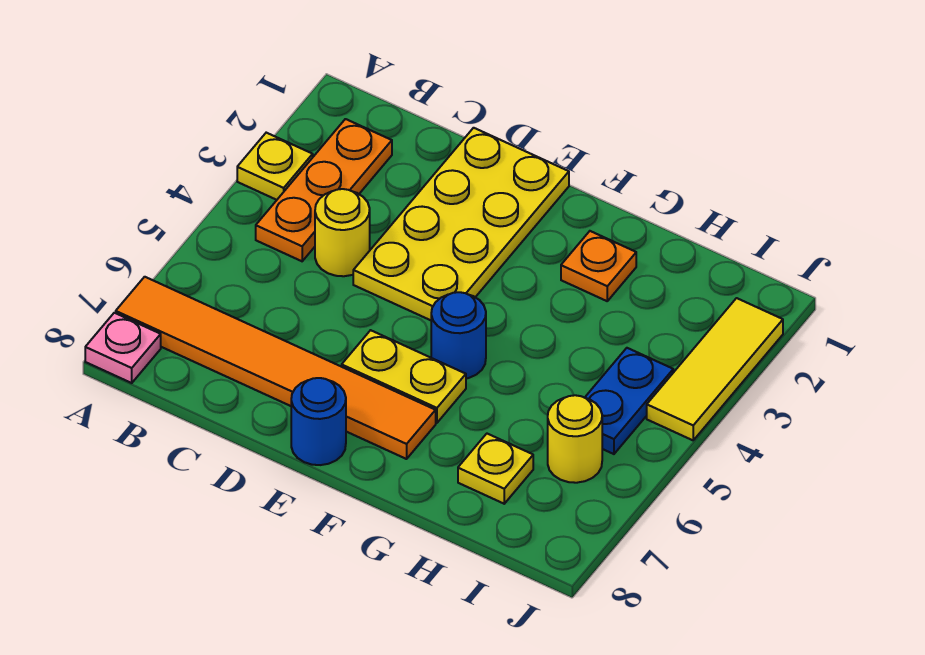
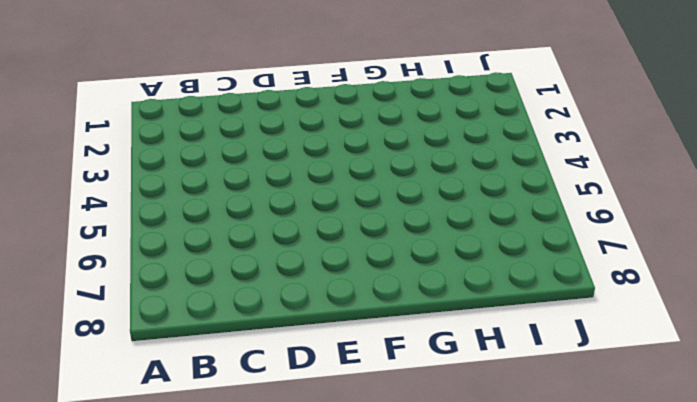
none -> yellow 1x1 plate [237,133,313,200]
none -> orange 1x6 tile [116,277,436,459]
none -> pink 1x1 plate [85,313,161,383]

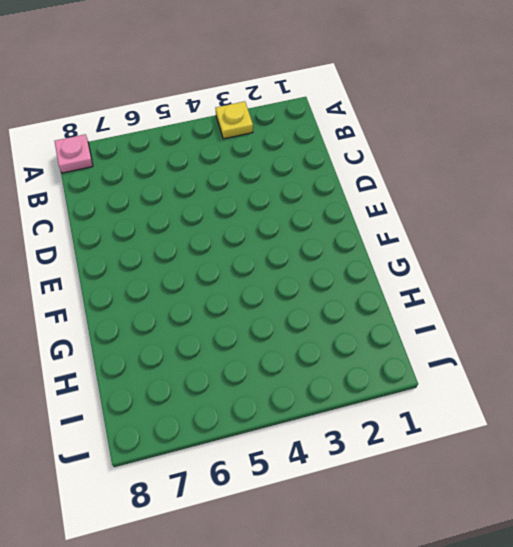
none -> orange 1x6 tile [116,277,436,459]
none -> orange 1x3 plate [256,119,392,261]
none -> yellow 1x1 round brick [315,189,370,276]

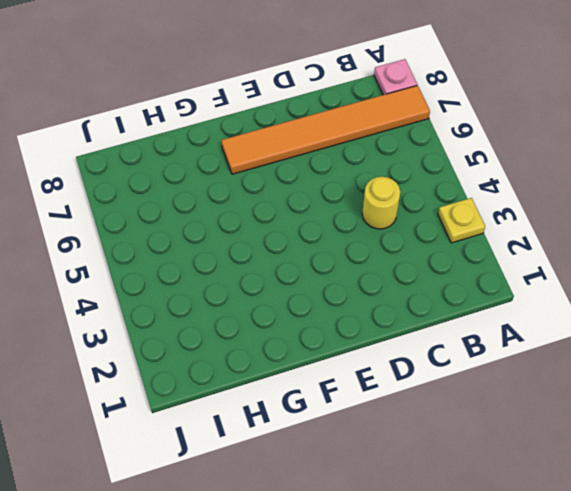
none -> orange 1x3 plate [256,119,392,261]
none -> yellow 2x4 plate [353,128,569,320]
none -> yellow 1x2 plate [342,330,466,423]

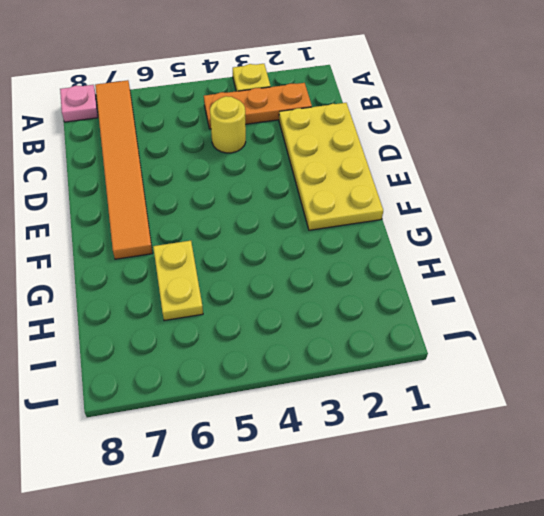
yellow 2x4 plate [279,103,383,230] -> yellow 2x4 plate turned to [353,128,569,320]
yellow 1x2 plate [153,241,203,321] -> yellow 1x2 plate moved to [342,330,466,423]
none -> blue 1x1 round brick [291,378,346,465]
none -> blue 1x1 round brick [431,292,486,378]
none -> orange 1x1 plate [561,231,636,301]

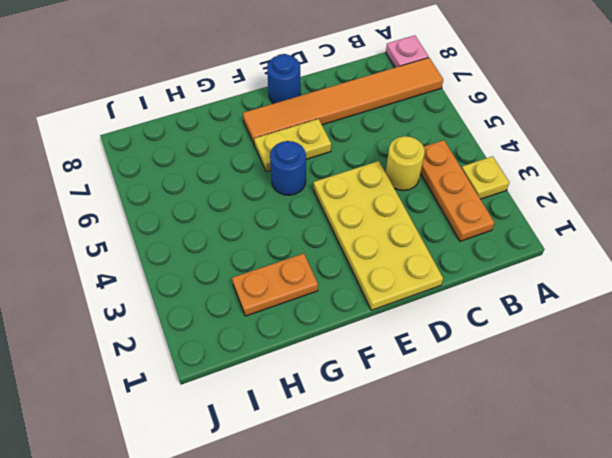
orange 1x2 plate [232,254,318,316] -> orange 1x1 plate [561,231,636,301]
none -> yellow 1x1 plate [458,434,533,504]
none -> blue 1x2 plate [585,348,673,454]
none -> yellow 1x1 round brick [548,395,602,483]

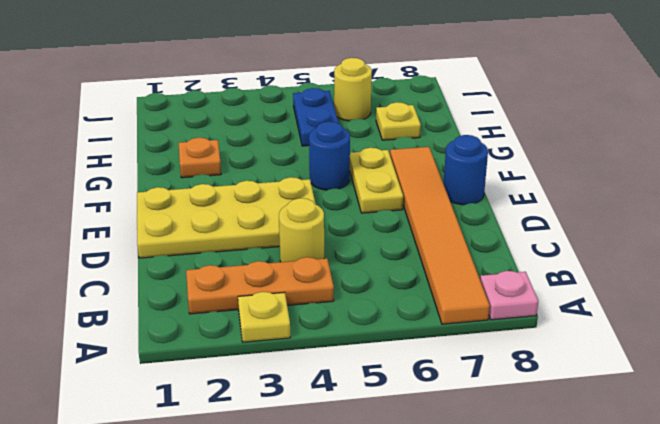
blue 1x2 plate [293,88,338,146] -> blue 1x2 plate turned to [585,348,673,454]
none -> yellow 1x3 tile [647,298,783,440]

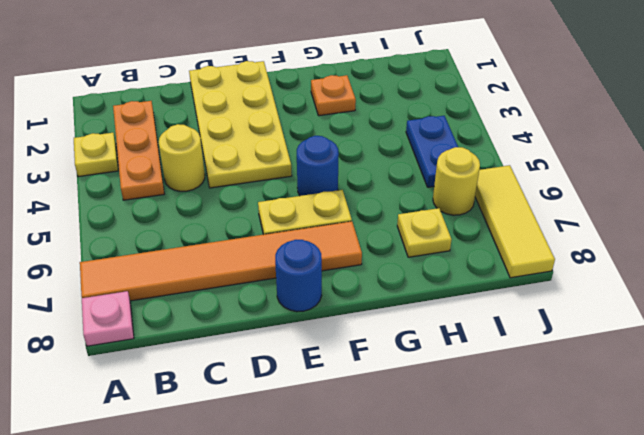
yellow 1x3 tile [475,165,555,278] -> yellow 1x3 tile moved to [647,298,783,440]

